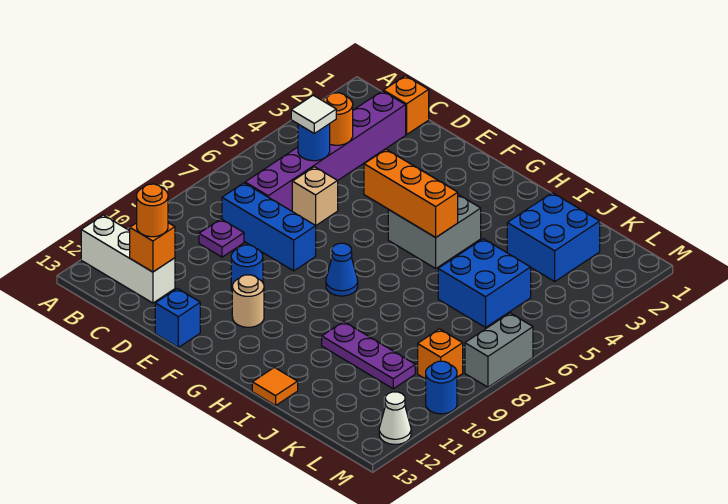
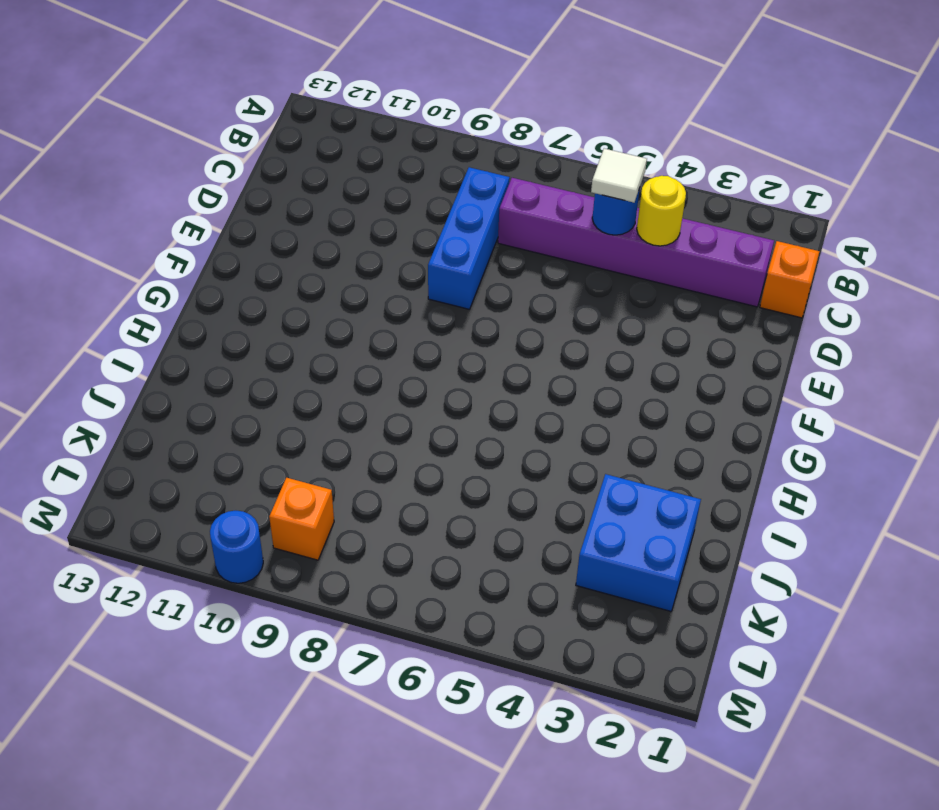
yellow 1x1 round brick [637,176,686,246] -> orange 1x1 round brick [322,93,353,145]
none -> white 1x3 brick [81,215,175,303]
none -> purple 1x1 plate [199,219,244,257]
none -> tan 1x1 brick [292,167,338,226]

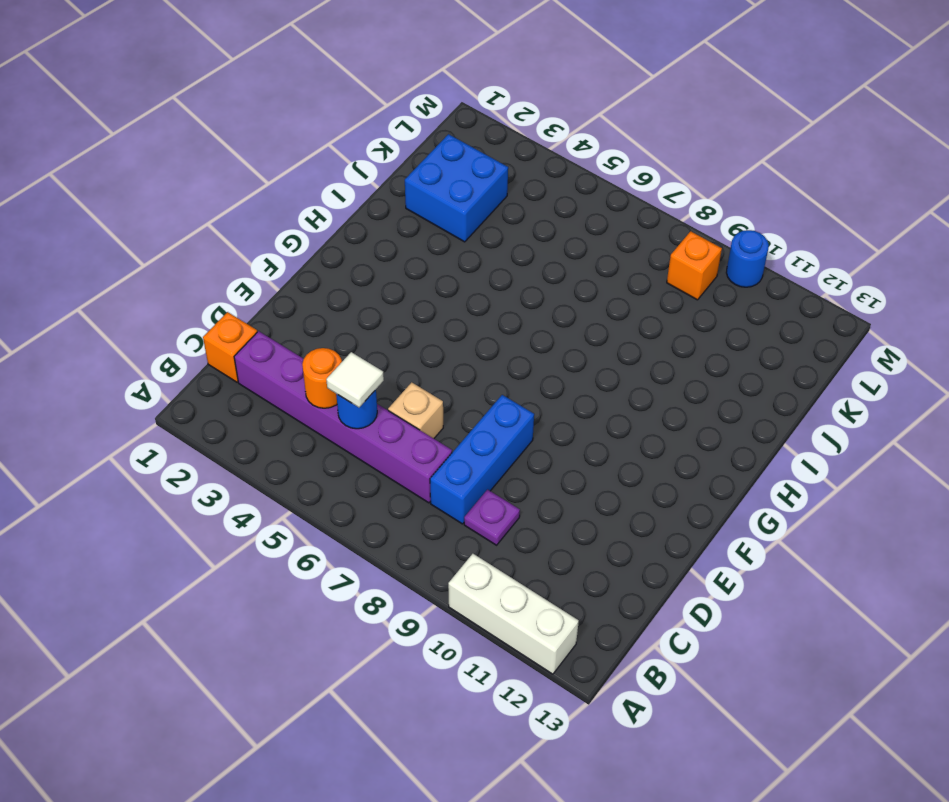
white 1x3 brick [448,554,579,674] -> white 1x3 brick turned to [81,215,175,303]
none -> blue 1x1 round brick [231,245,263,290]
none -> blue 1x1 brick [155,289,200,347]
none -> tan 1x1 round brick [232,275,264,327]

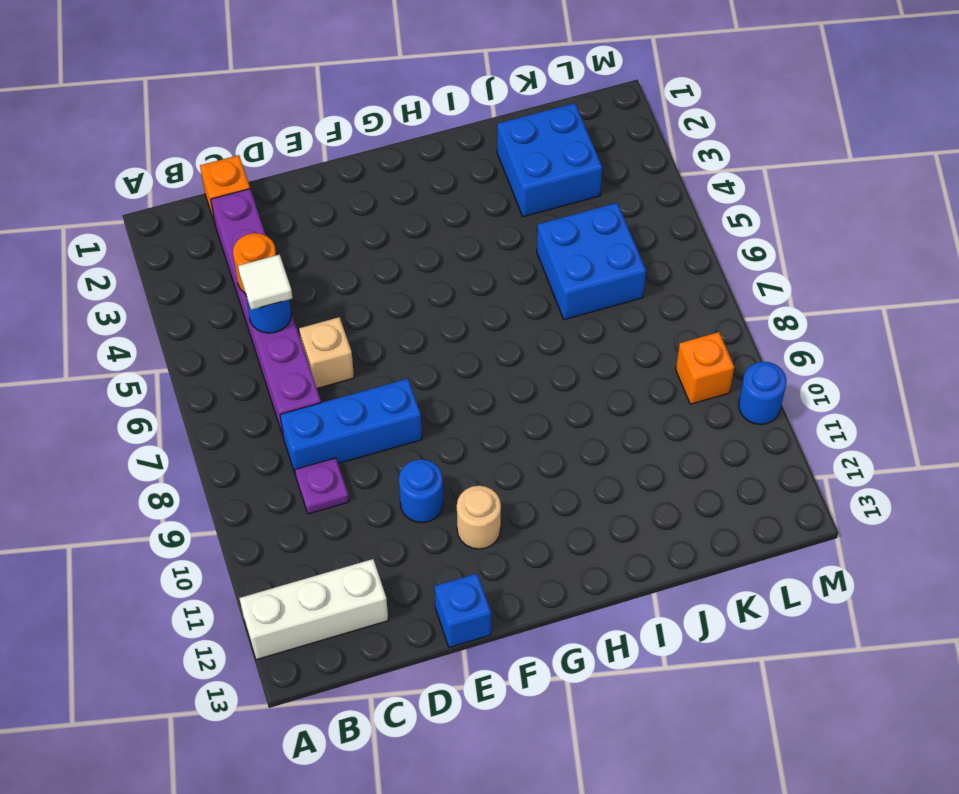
none -> grey 2x2 brick [388,195,481,268]
none -> blue 1x1 cone [326,243,358,296]
none -> purple 1x3 plate [322,322,415,389]

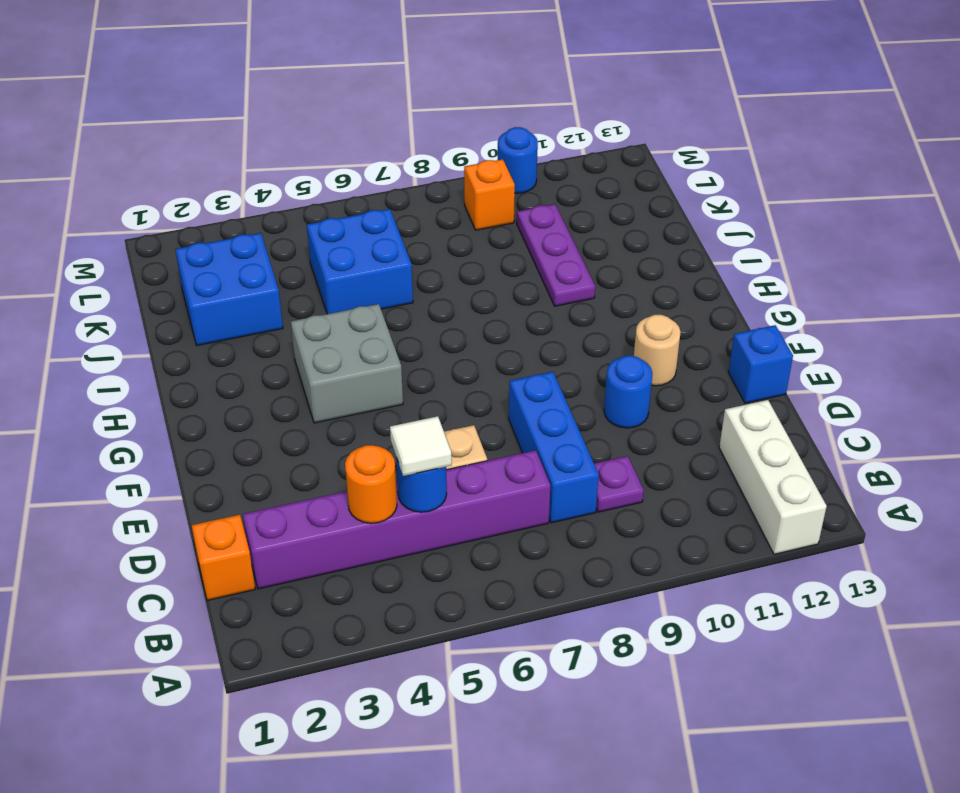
none -> blue 1x1 cone [326,243,358,296]
none -> orange 1x1 tile [252,367,298,406]
none -> grey 1x2 brick [465,313,533,387]

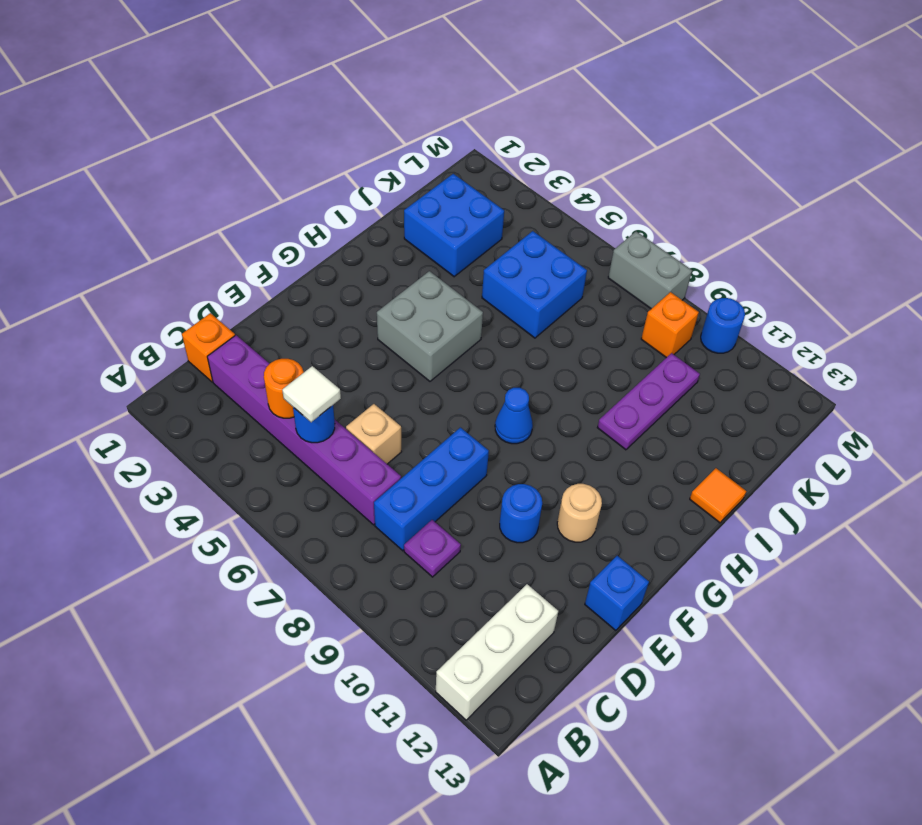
none -> white 1x1 cone [379,392,411,444]
none -> orange 1x1 brick [130,223,175,272]
none -> orange 1x3 brick [364,149,458,237]

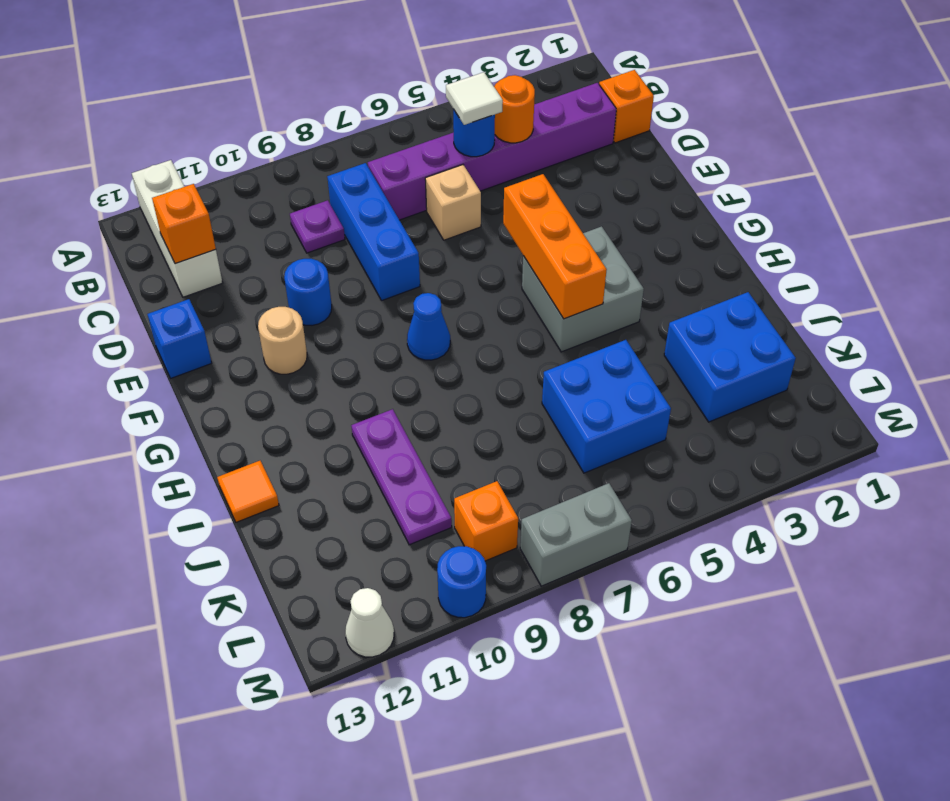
none -> orange 1x1 round brick [137,184,168,237]

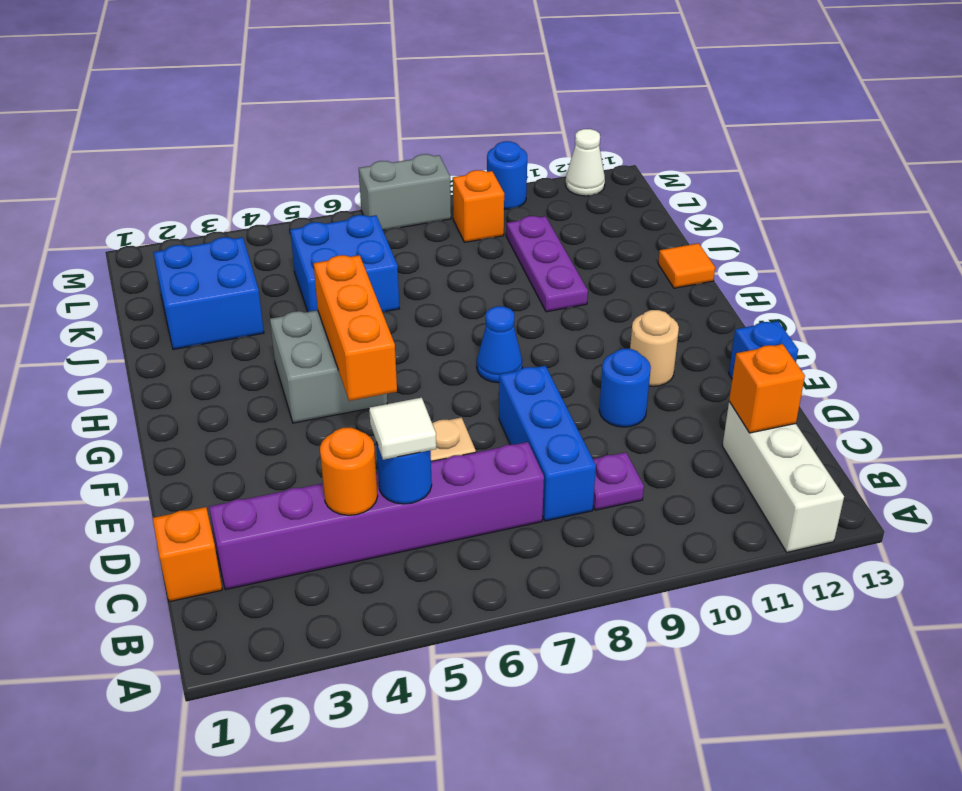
none -> orange 1x1 round brick [137,184,168,237]

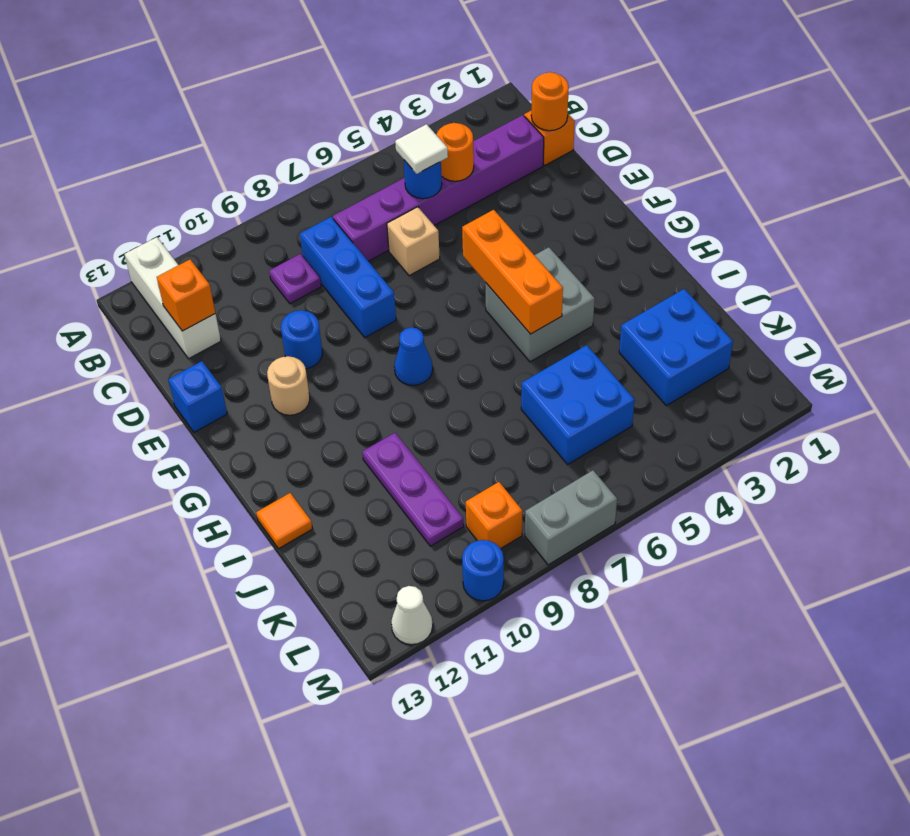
orange 1x1 round brick [531,72,569,131] -> orange 1x1 round brick moved to [137,184,168,237]

